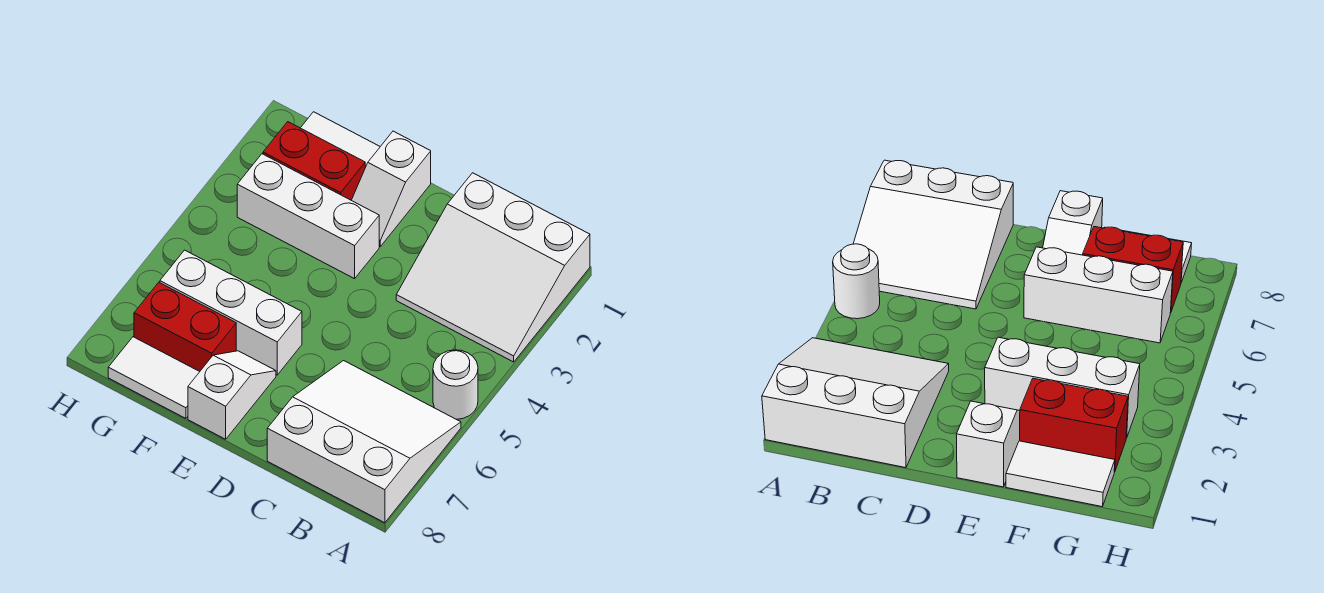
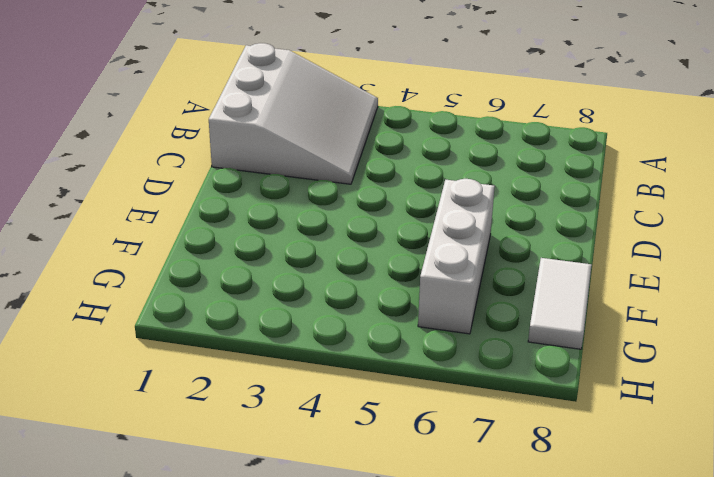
none -> white 1x1 round brick [433,350,478,419]
none -> white 3x3 slope [267,361,461,523]

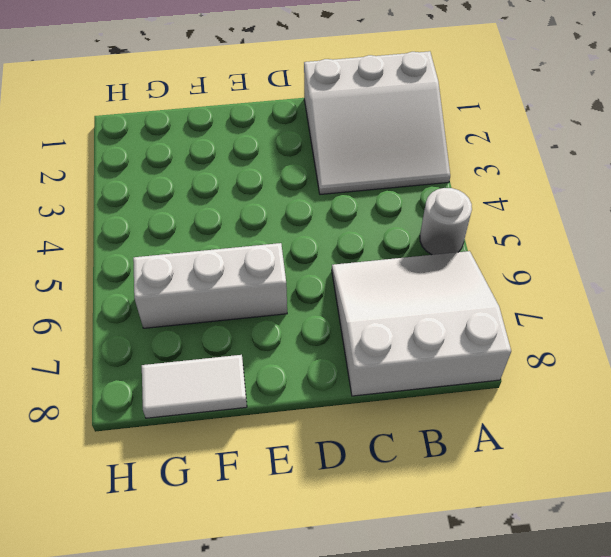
none -> white 1x2 slope [352,131,431,246]
none -> white 1x3 brick [237,154,379,279]

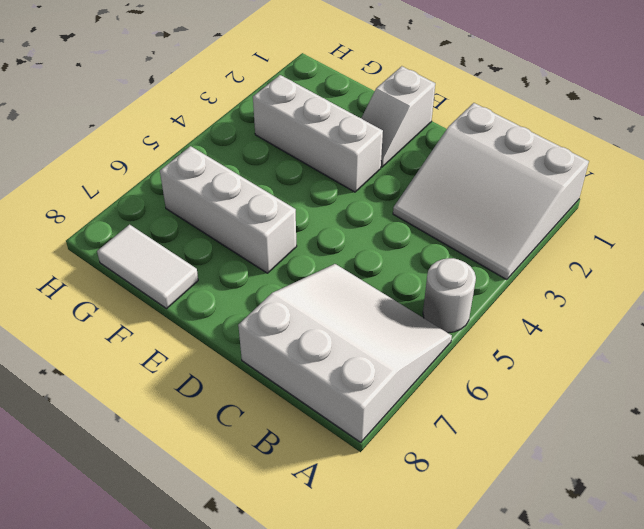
none -> white 1x2 slope [188,351,276,439]
none -> white 1x2 tile [301,112,380,167]

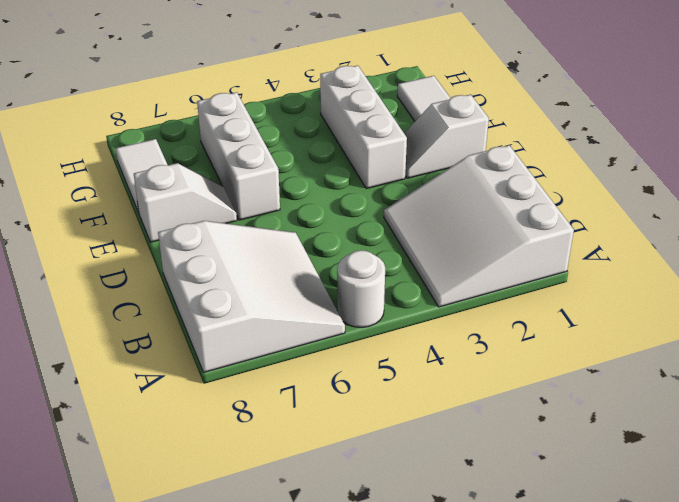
none -> red 1x2 brick [263,122,365,200]
none -> red 1x2 brick [134,282,236,372]

